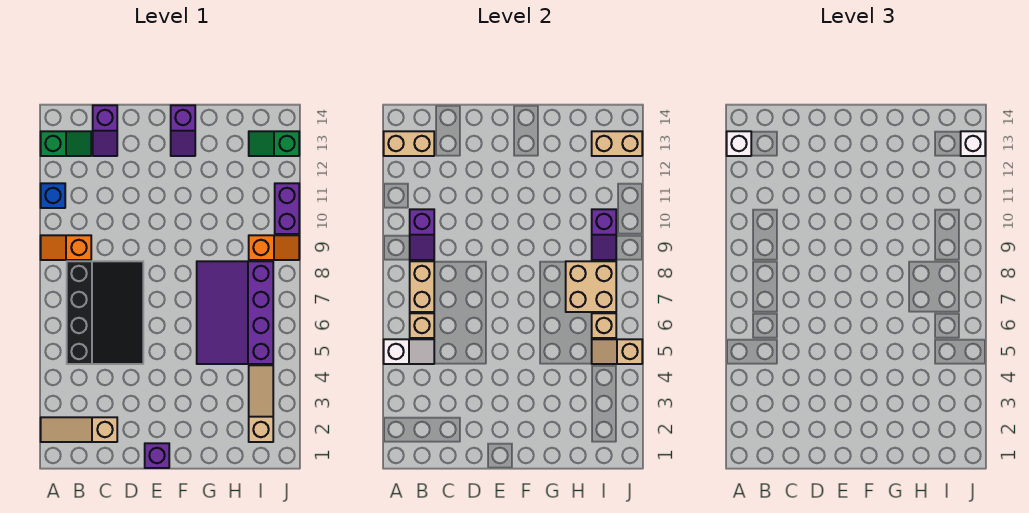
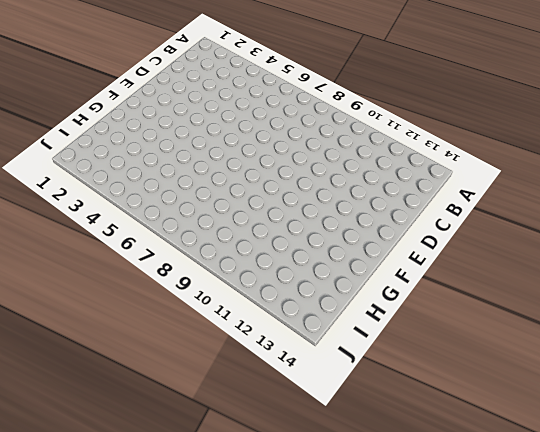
none -> tan 1x3 slope [41,417,117,442]
none -> orange 1x2 slope [41,235,91,260]
none -> blue 1x1 brick [41,183,65,208]

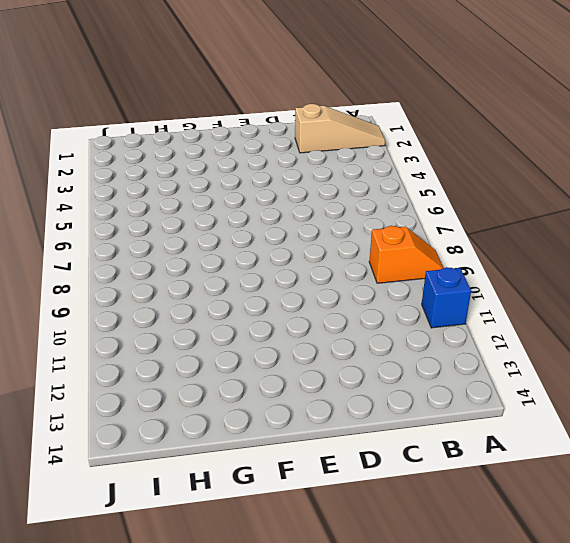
none -> green 1x2 slope [41,131,91,156]
none -> black 3x4 slope [67,261,143,364]
none -> purple 1x2 slope [93,105,117,156]

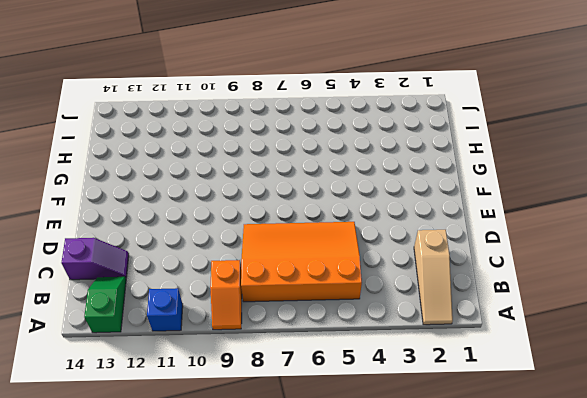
orange 3x4 slope [241,222,362,302] -> black 3x4 slope [67,261,143,364]
none -> purple 1x1 brick [145,443,169,468]
none -> purple 1x2 slope [171,105,195,156]
none -> purple 3x4 slope [197,261,273,364]

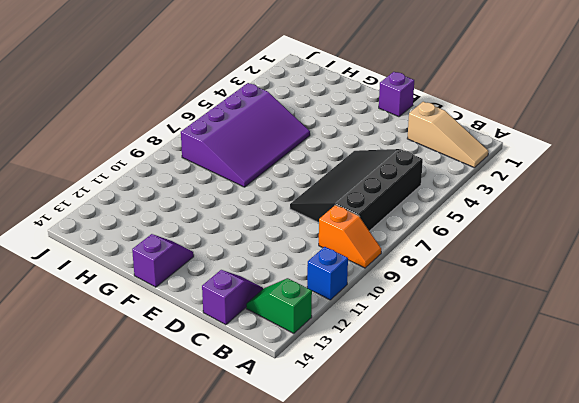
none -> tan 1x3 slope [249,365,273,442]
none -> orange 1x2 slope [249,235,299,260]
none -> green 1x2 slope [249,131,299,156]

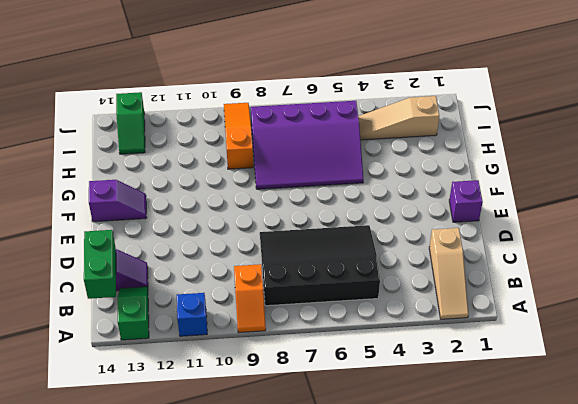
green 1x2 brick [84,230,116,299] -> none
orange 1x3 slope [224,103,253,169] -> orange 1x2 slope [249,235,299,260]
none -> purple 1x2 brick [275,183,299,234]
none -> white 1x2 slope [384,339,434,364]
none -> tan 1x2 brick [384,131,434,156]

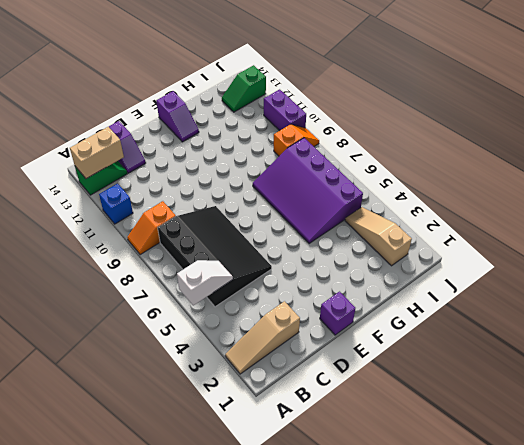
none -> tan 1x1 brick [410,313,434,338]
none -> tan 1x2 brick [410,261,434,312]
none -> purple 1x2 slope [410,209,434,260]

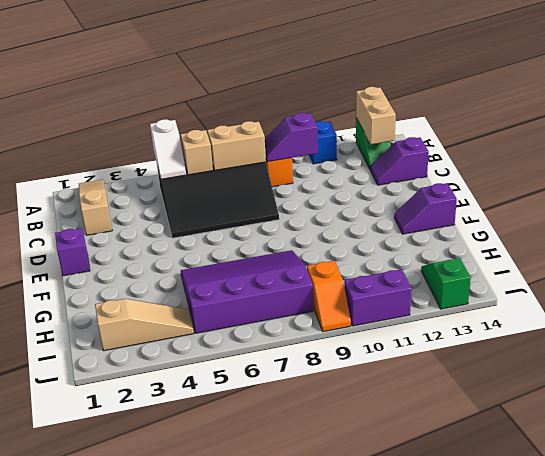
none -> tan 2x2 brick [566,261,616,312]
none -> tan 1x2 slope [592,339,642,364]
none -> tan 1x1 brick [592,313,616,338]

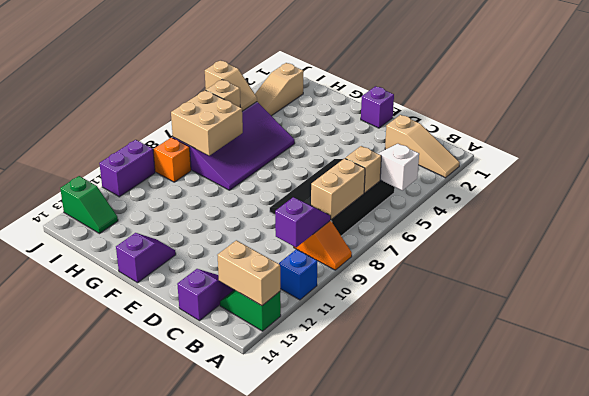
none -> purple 1x2 slope [592,209,616,260]
none -> tan 1x2 brick [592,131,642,156]
none -> white 1x1 brick [727,131,751,156]

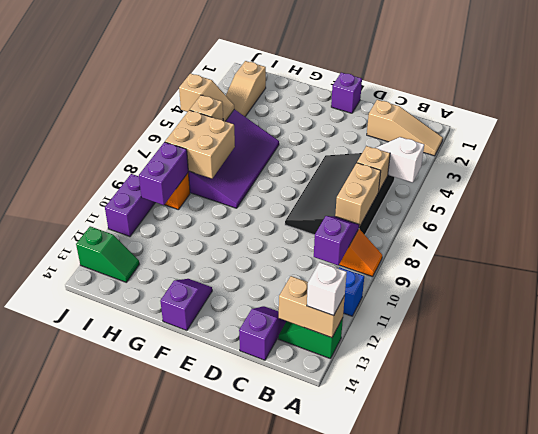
purple 1x2 brick [139,142,188,205] -> purple 1x2 slope [592,209,616,260]
none -> tan 1x2 brick [592,131,642,156]
none -> white 1x1 brick [961,131,985,156]

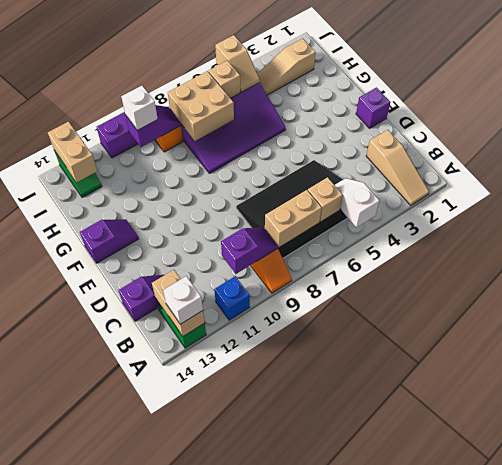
white 1x1 brick [121,86,158,130] -> white 1x1 brick moved to [961,131,985,156]

